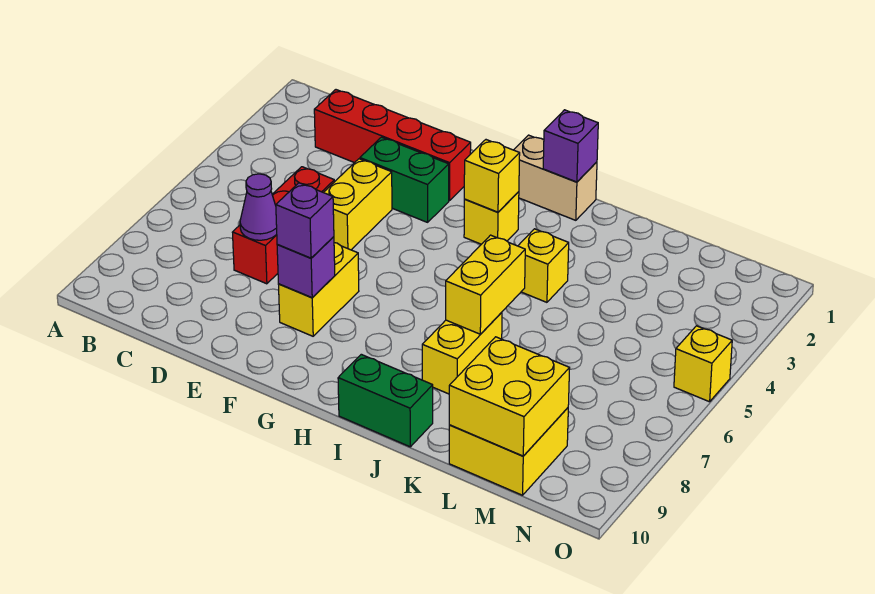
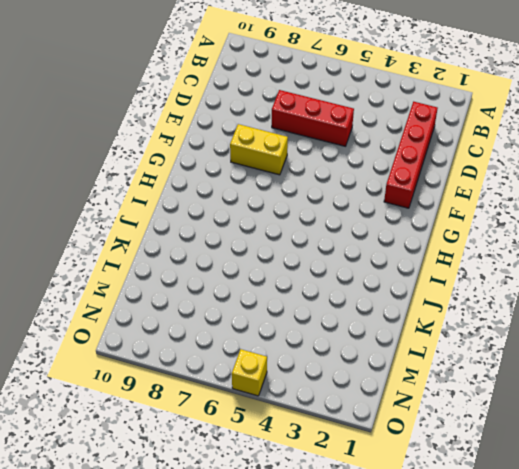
none -> green 1x2 brick [360,137,449,222]
none -> yellow 1x2 brick [323,159,392,250]
none -> tan 1x2 brick [514,135,597,220]

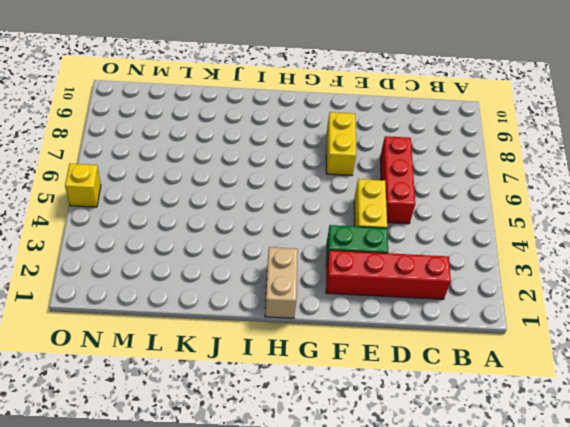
tan 1x2 brick [265,247,298,318] -> tan 1x2 brick turned to [514,135,597,220]
none -> yellow 1x1 brick [464,192,519,244]
none -> green 1x2 brick [338,354,433,447]
none -> yellow 1x1 brick [518,229,569,302]

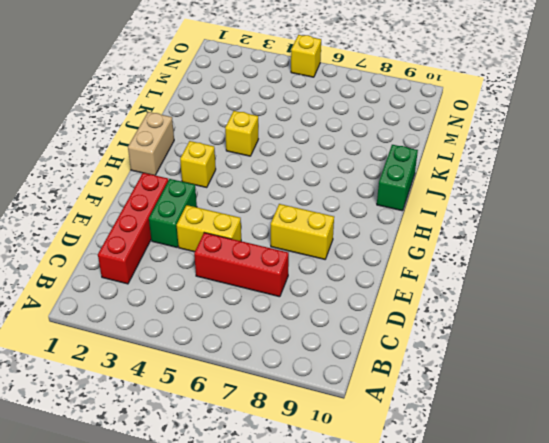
none -> yellow 1x2 brick [422,312,502,394]
none -> yellow 2x2 brick [449,408,568,495]
none -> purple 1x1 cone [240,174,277,240]

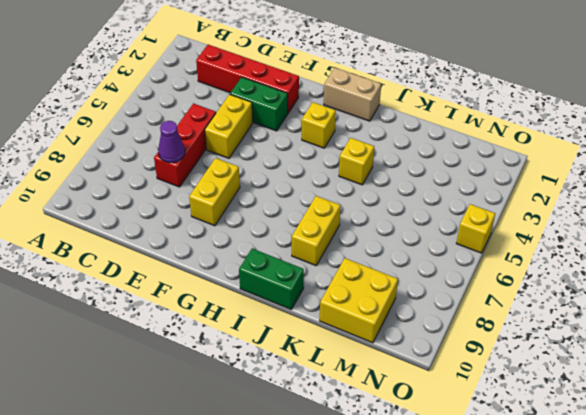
none -> purple 1x1 brick [277,237,335,298]
none -> yellow 1x1 brick [464,140,520,212]
none -> purple 1x1 brick [543,110,598,182]

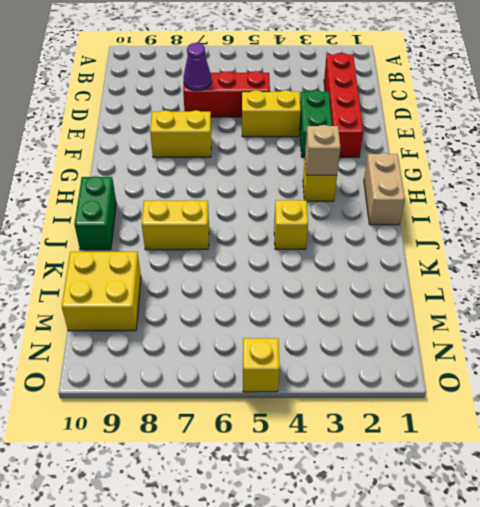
tan 1x1 brick [305,125,340,175] -> yellow 1x1 brick [464,140,520,212]
none -> purple 1x1 brick [277,237,335,298]
none -> purple 1x1 brick [543,110,598,182]
none -> yellow 1x2 brick [446,235,525,334]

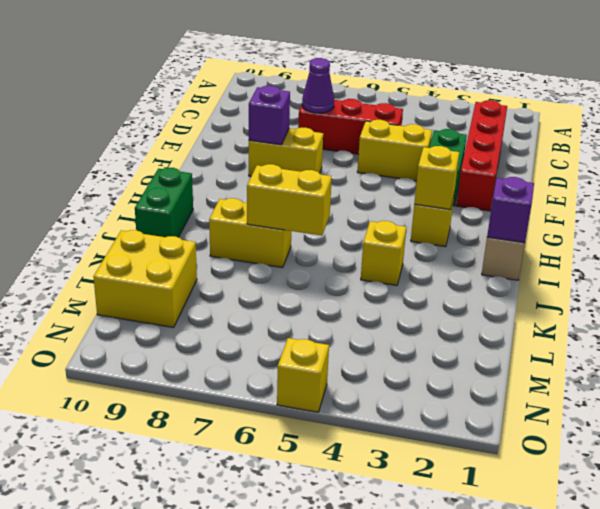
none -> yellow 2x2 brick [449,337,570,456]
none -> purple 1x1 brick [276,183,334,258]

